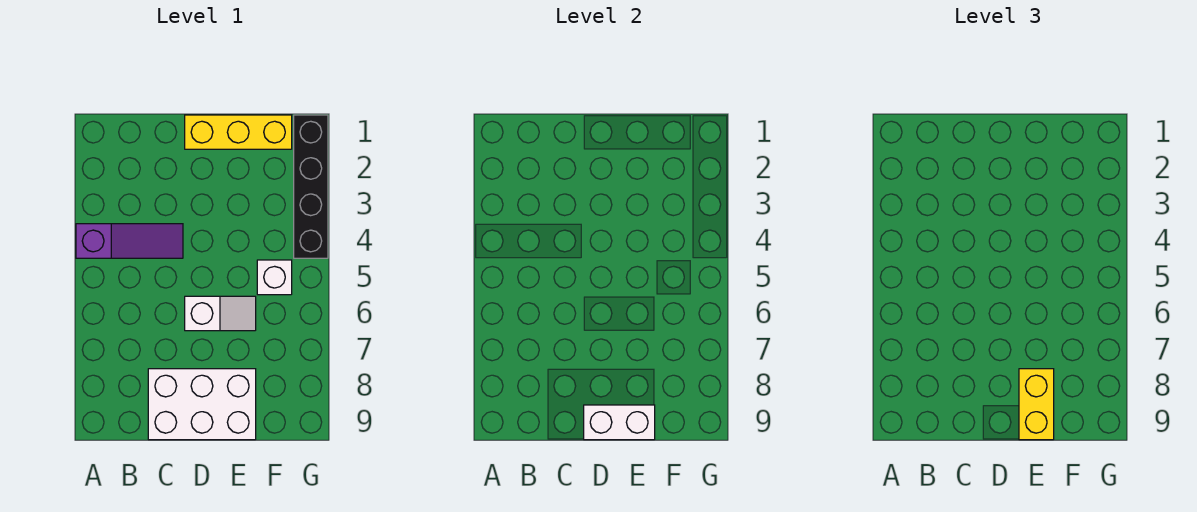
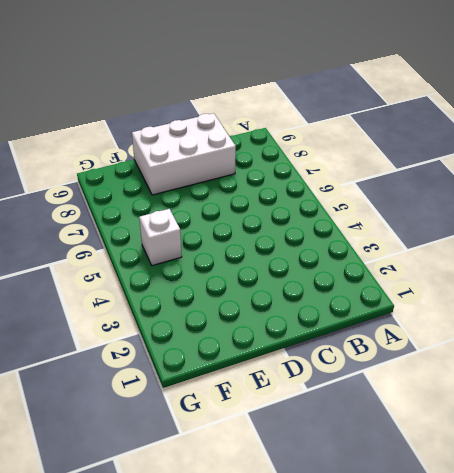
none -> purple 1x3 slope [76,224,183,258]
none -> yellow 1x3 brick [185,115,292,149]

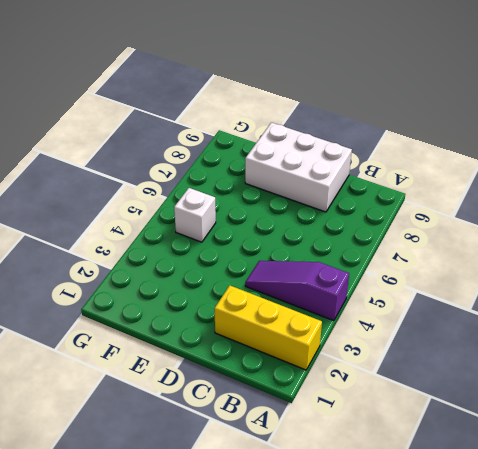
yellow 1x3 brick [214,285,322,370] -> yellow 1x3 brick moved to [185,115,292,149]
none -> white 1x2 slope [185,296,256,331]
none -> black 1x4 brick [294,115,328,258]

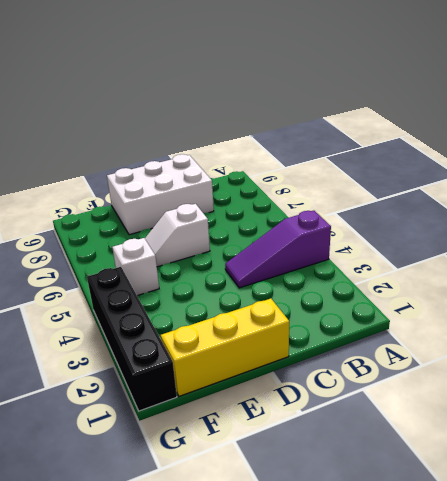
none -> white 1x2 brick [584,405,655,440]
none -> yellow 1x2 brick [1019,369,1054,440]

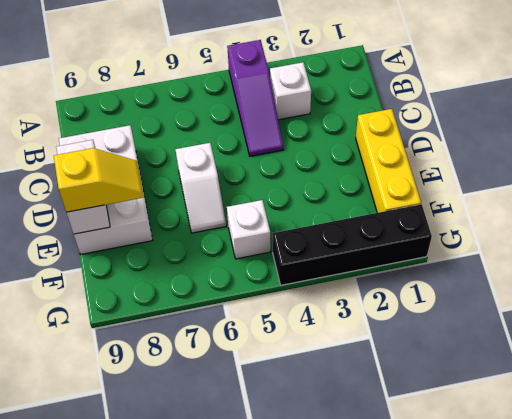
white 1x1 brick [270,62,311,120] -> none
yellow 1x2 slope [54,148,144,212] -> yellow 1x2 brick [1019,369,1054,440]

